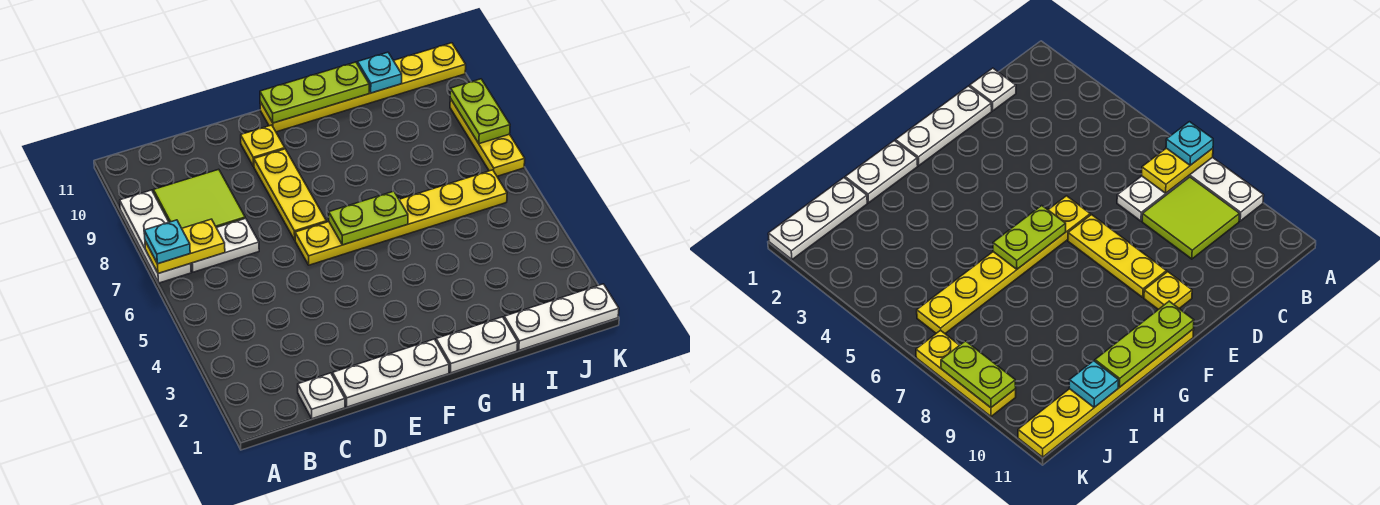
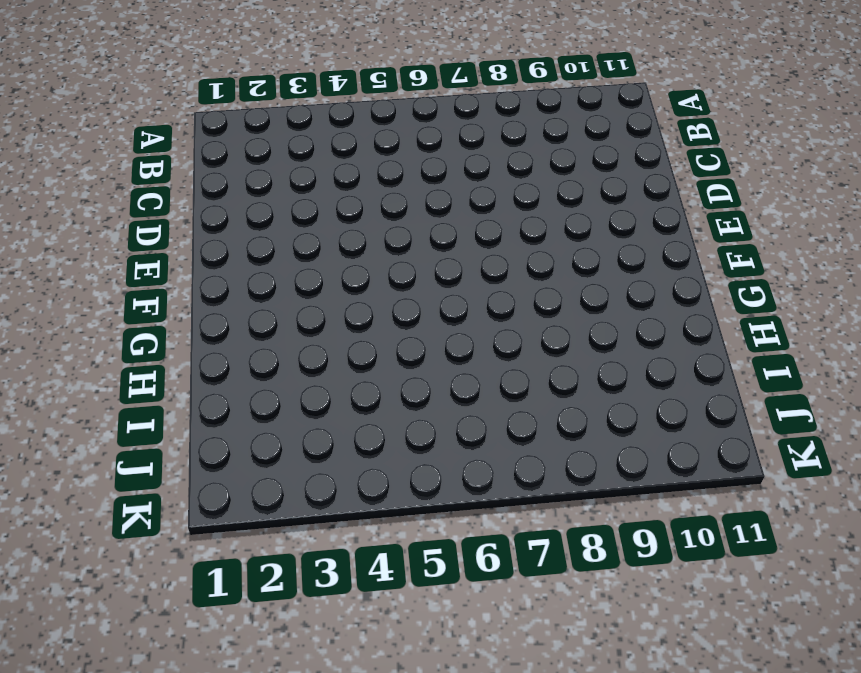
none -> white 1x3 plate [120,190,191,283]
none -> white 1x2 plate [191,218,259,272]
none -> lime 2x2 tile [153,169,245,228]

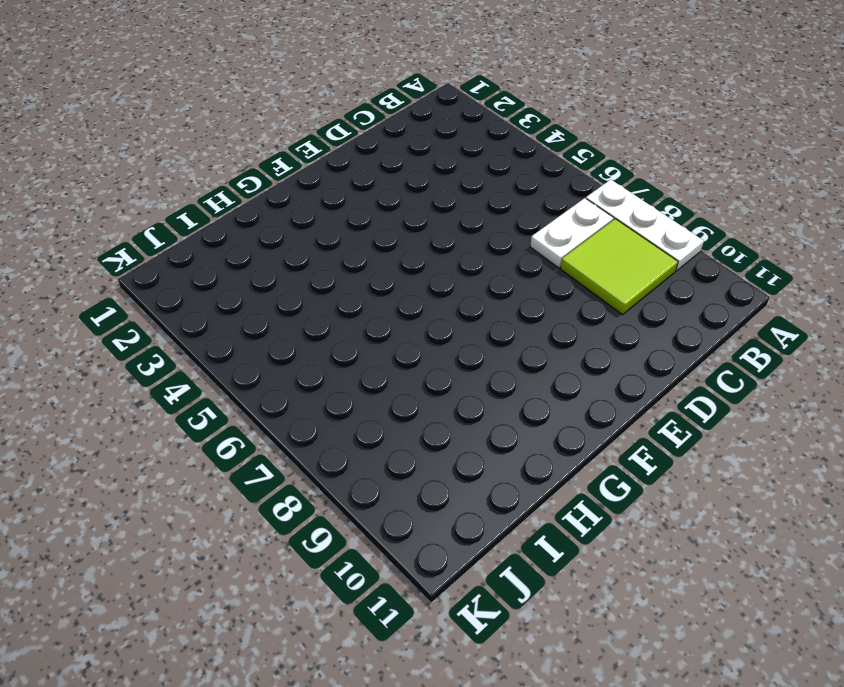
none -> white 1x1 plate [298,373,345,419]
none -> white 1x3 plate [333,339,449,407]
none -> yellow 1x6 plate [295,170,507,265]

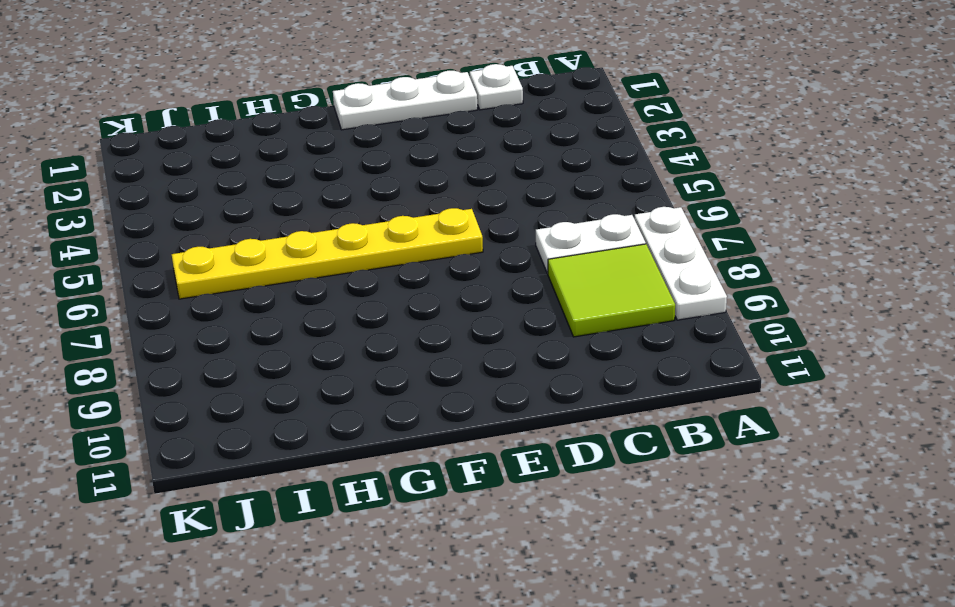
none -> yellow 1x3 plate [254,149,326,240]
none -> yellow 1x1 plate [241,125,285,166]
none -> yellow 1x6 plate [260,43,466,132]

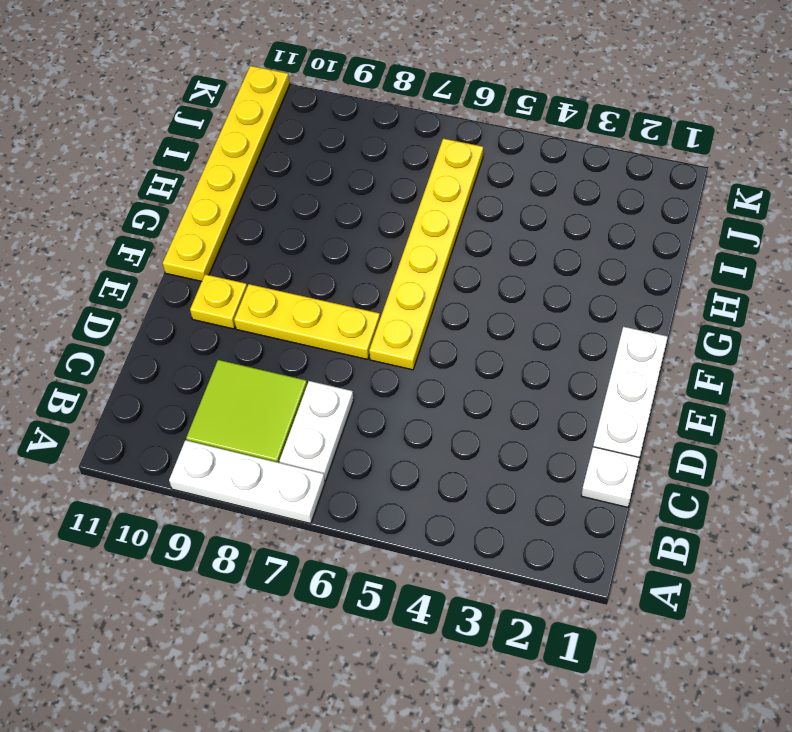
none -> white 1x2 plate [436,317,518,373]
none -> white 1x3 plate [504,284,619,350]
none -> yellow 1x3 plate [450,99,525,176]

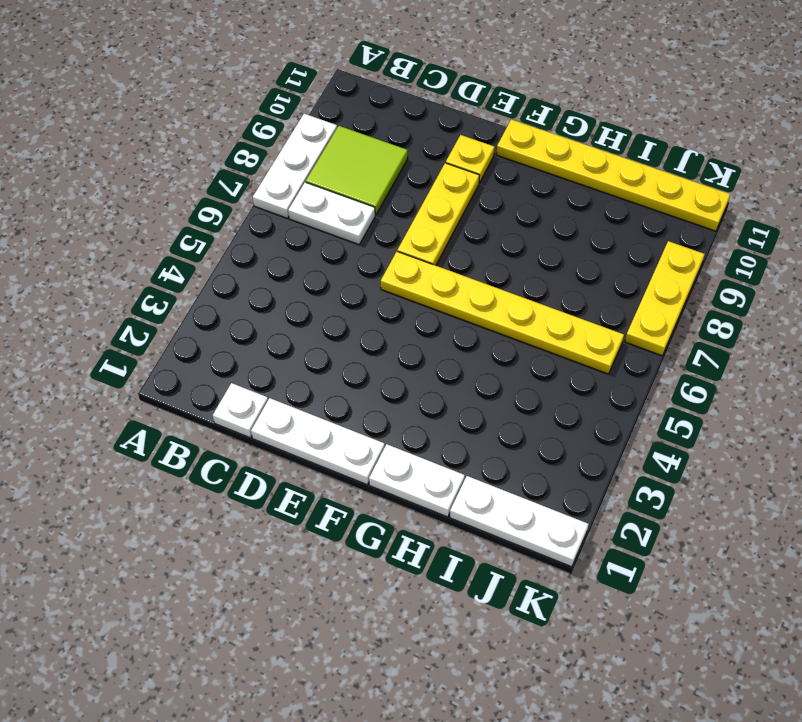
none -> yellow 1x2 plate [145,219,225,274]
none -> lime 1x2 plate [329,191,408,245]
none -> lime 1x3 plate [260,62,369,123]

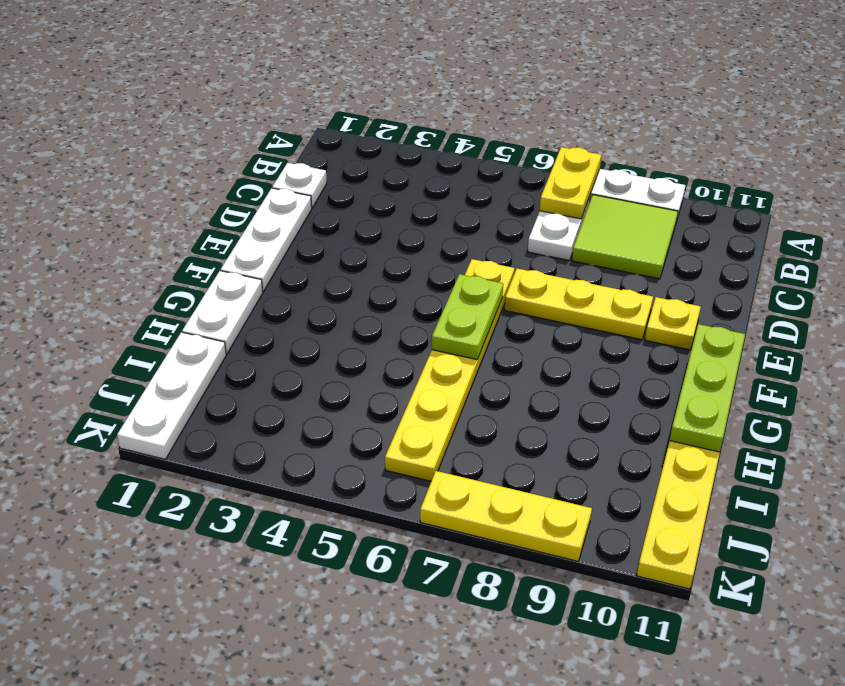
none -> cyan 1x1 plate [358,52,402,93]
none -> lime 1x2 plate [450,79,510,144]
none -> cyan 1x1 plate [144,220,190,264]

